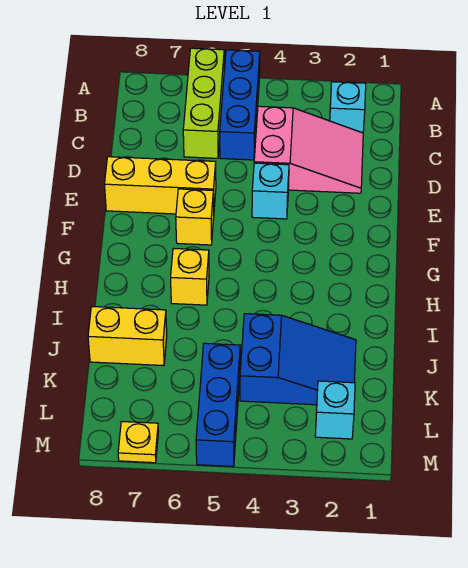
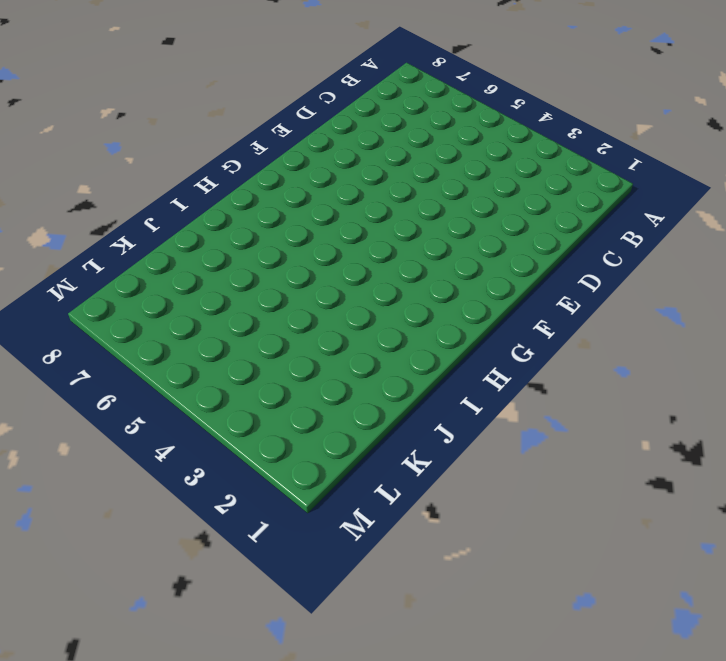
none -> blue 1x3 brick [220,50,260,160]
none -> lime 1x3 brick [183,48,224,158]
none -> cyan 1x1 brick [330,82,366,133]

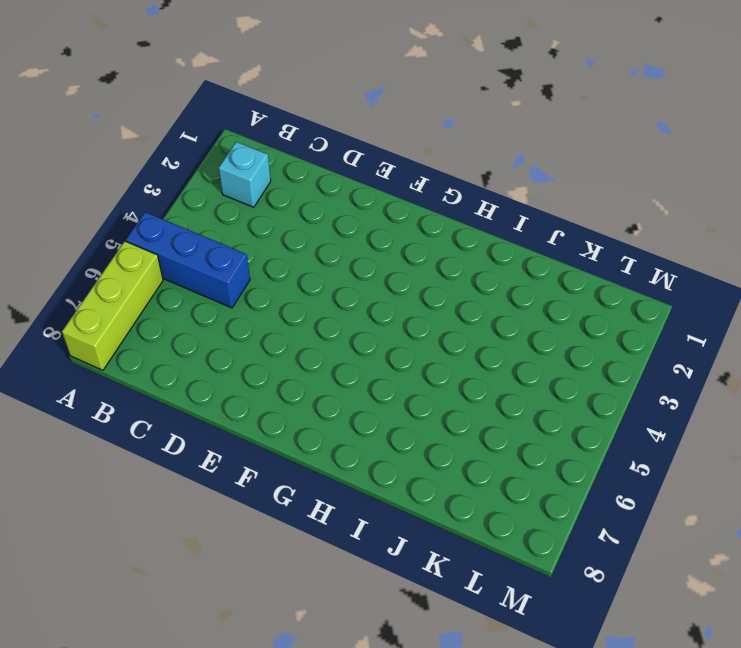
lime 1x3 brick [62,241,163,370] -> lime 1x3 brick turned to [183,48,224,158]
none -> pink 2x3 slope [254,106,363,193]
none -> cyan 1x1 brick [252,163,289,219]
none -> yellow 1x3 brick [105,157,216,214]

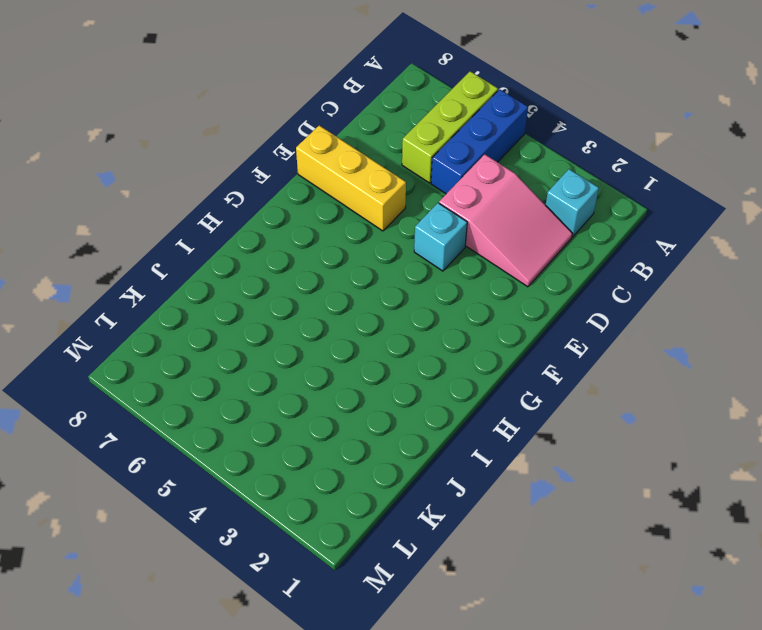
none -> yellow 1x1 brick [176,189,214,245]
none -> yellow 1x1 brick [171,248,209,305]
none -> blue 2x3 slope [240,314,356,405]

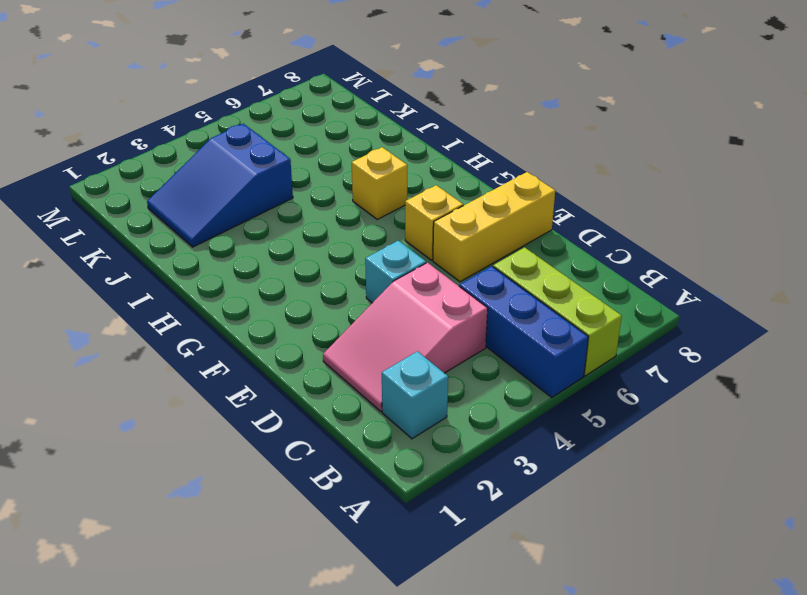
none -> yellow 1x2 brick [88,307,167,366]
none -> blue 1x3 brick [196,343,240,466]
none -> cyan 1x1 brick [315,381,355,439]

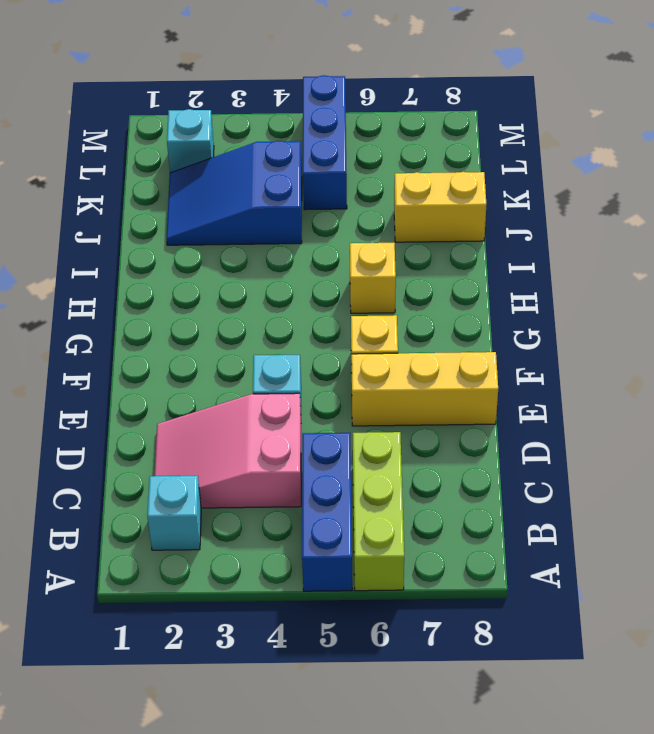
none -> yellow 1x1 plate [118,422,159,463]

